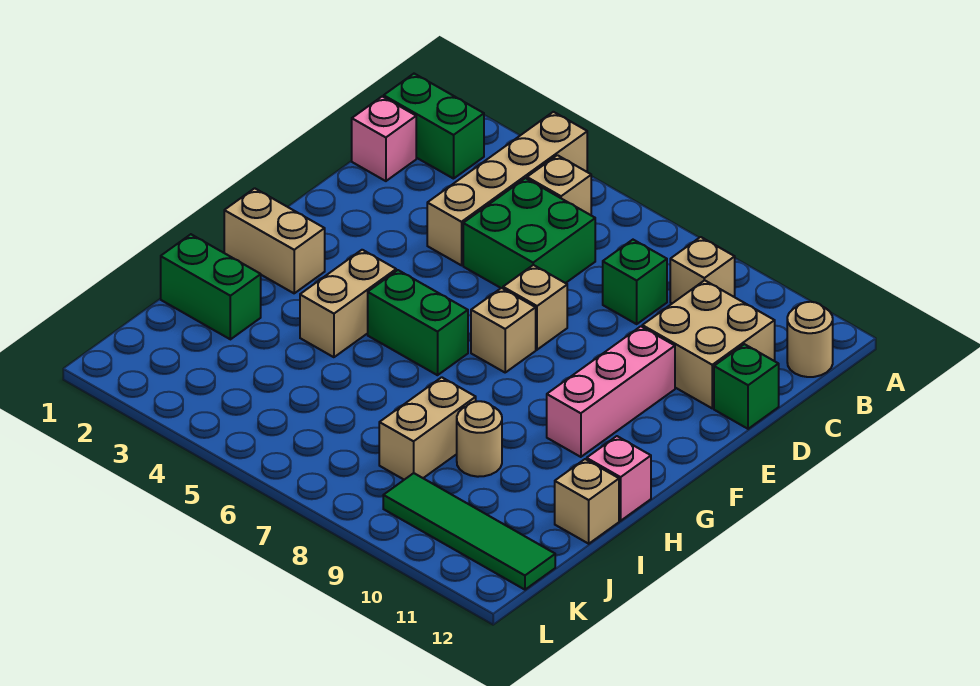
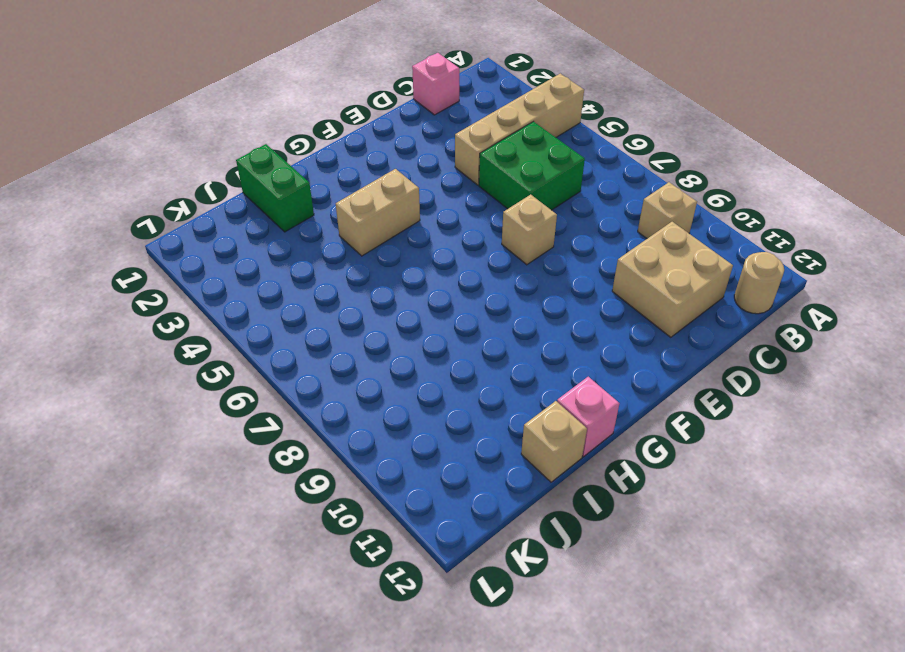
none -> green 1x2 brick [384,74,484,179]
none -> tan 1x1 brick [527,155,591,215]
none -> green 1x1 brick [603,240,667,324]

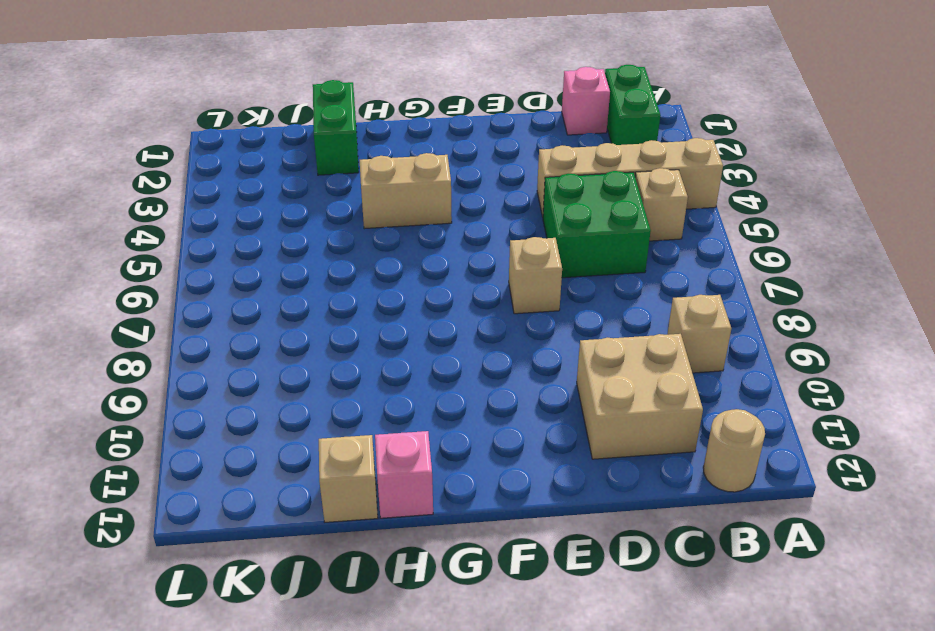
none -> green 1x1 brick [603,240,667,324]
none -> green 1x1 brick [714,344,779,429]
none -> pink 1x3 brick [547,326,675,457]

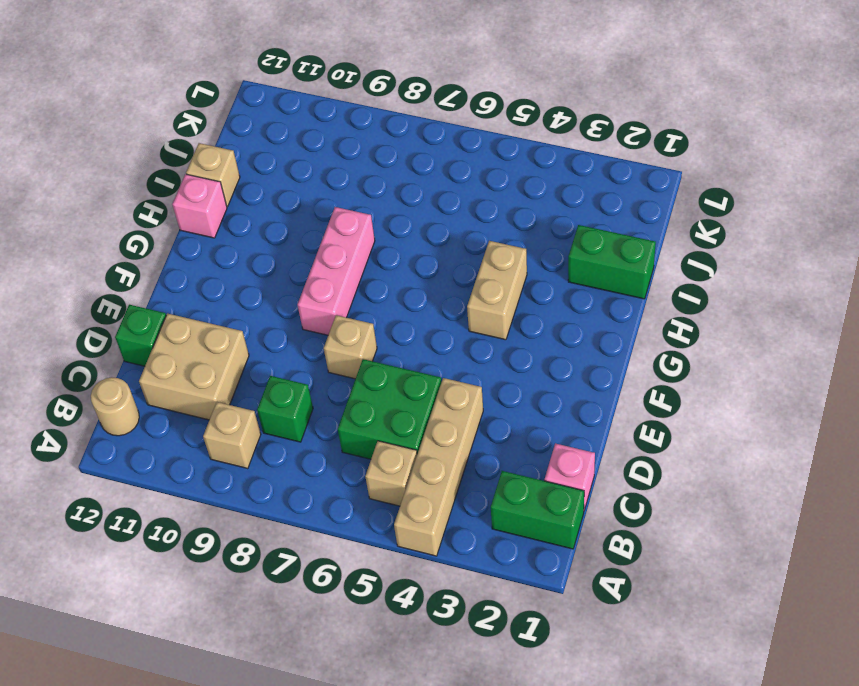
pink 1x3 brick [298,207,375,335] -> pink 1x3 brick moved to [547,326,675,457]
none -> tan 1x1 brick [471,288,536,372]
none -> tan 1x2 brick [224,188,325,293]
none -> green 1x2 brick [368,270,468,375]

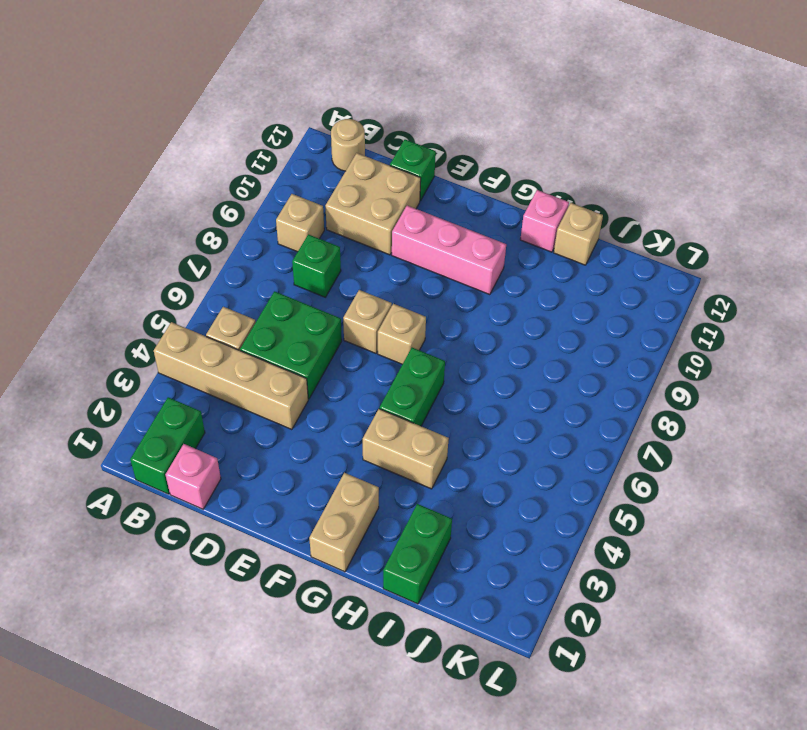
none -> tan 1x2 brick [379,377,476,480]
none -> tan 1x1 round brick [457,401,502,477]
none -> green 1x4 tile [383,473,555,590]

